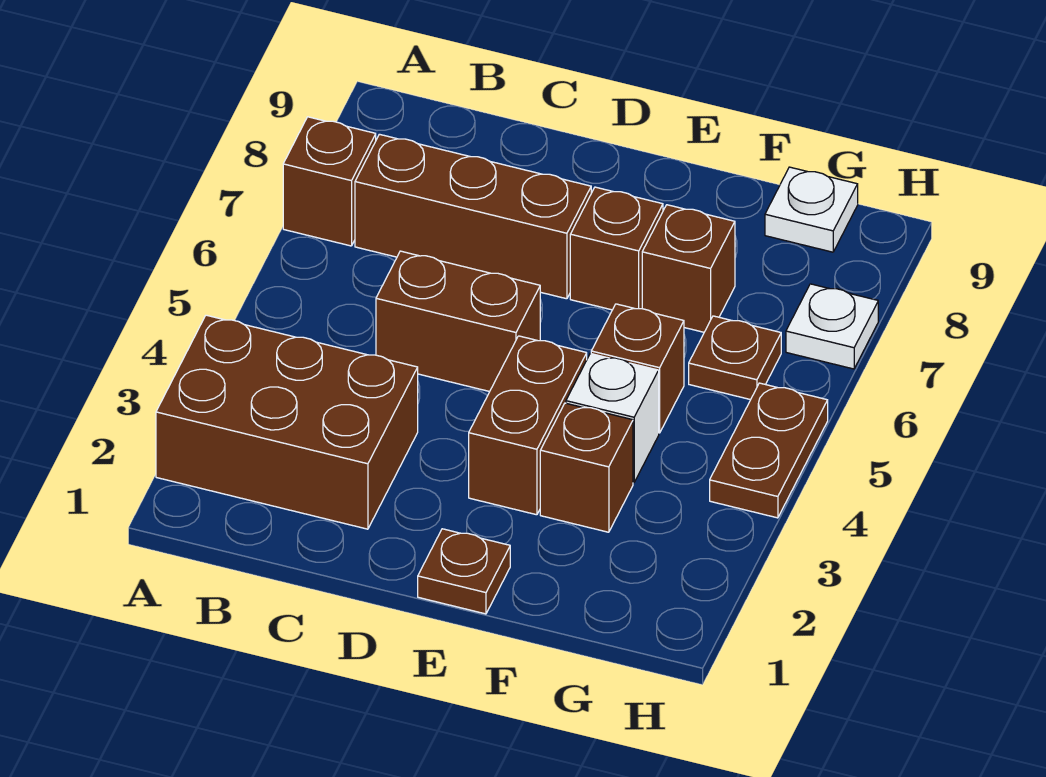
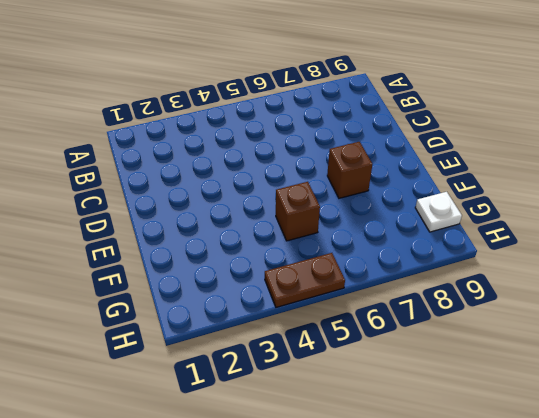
none -> brown 2x3 brick [156,315,418,529]
none -> brown 1x1 brick [283,117,376,246]
none -> brown 1x3 brick [355,134,591,299]

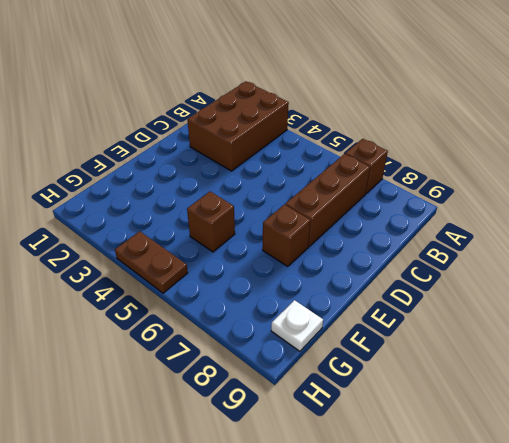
none -> brown 1x2 brick [376,251,540,392]
none -> brown 1x1 plate [418,529,510,614]
none -> brown 1x2 brick [469,336,587,515]

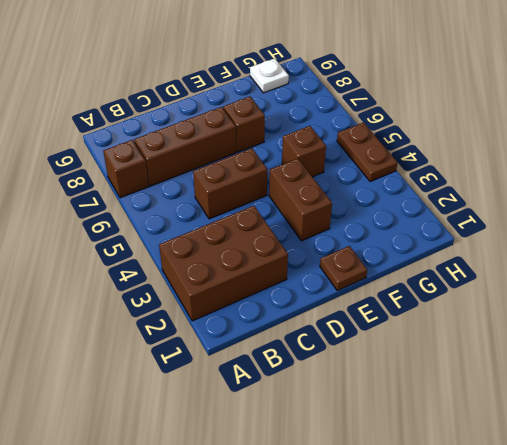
none -> brown 1x1 brick [540,403,633,532]
none -> white 1x1 brick [566,353,659,483]
none -> brown 1x1 brick [642,205,735,332]

